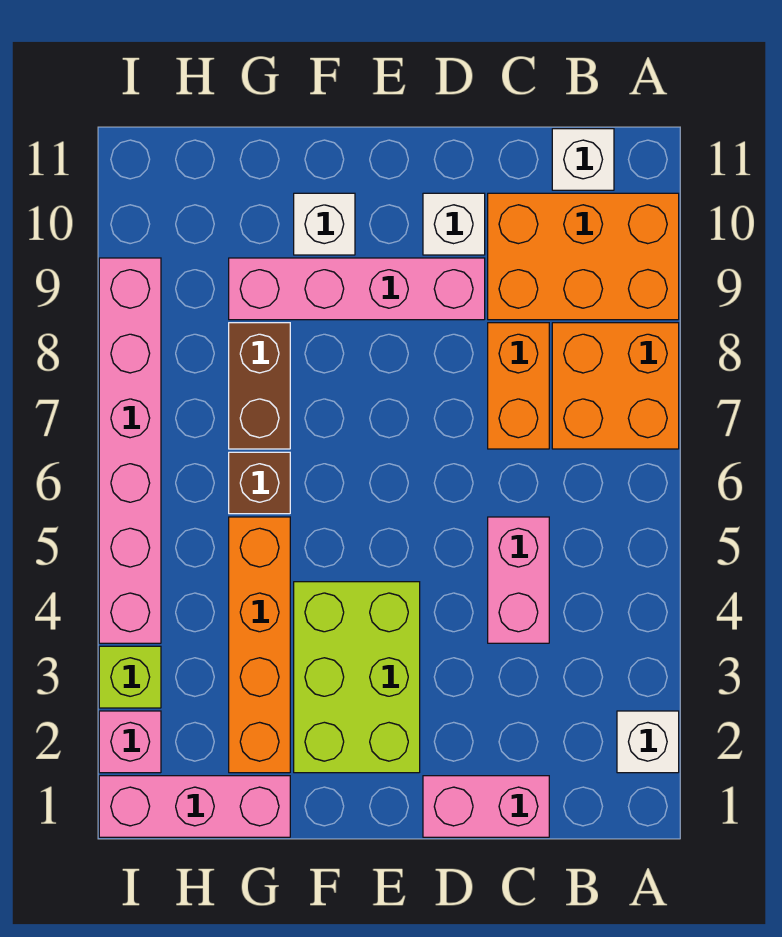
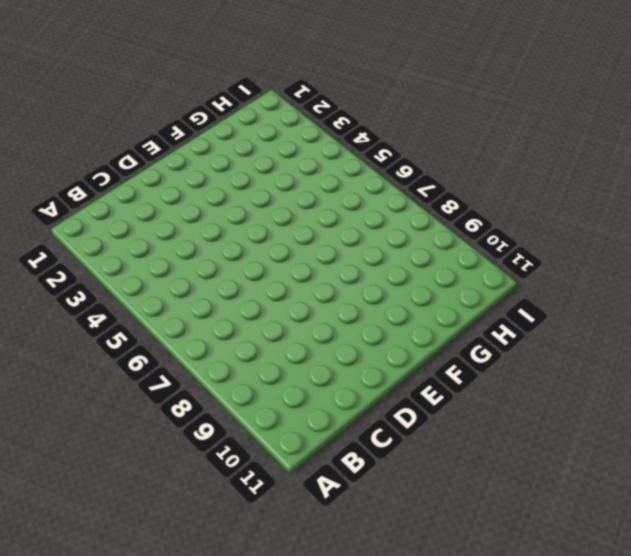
none -> white 1x1 brick [617,711,679,773]
none -> orange 2x2 brick [552,323,679,449]
none -> orange 2x3 brick [488,193,679,320]

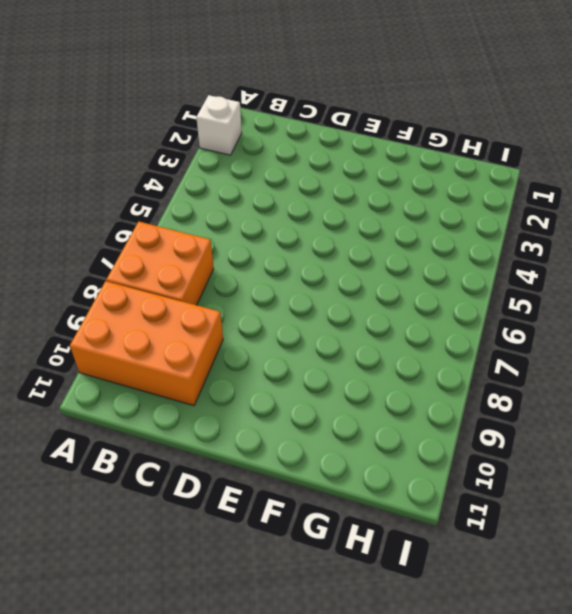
none -> white 1x1 brick [552,129,614,190]
none -> pink 1x2 brick [423,776,549,837]
none -> pink 1x2 brick [488,517,549,643]

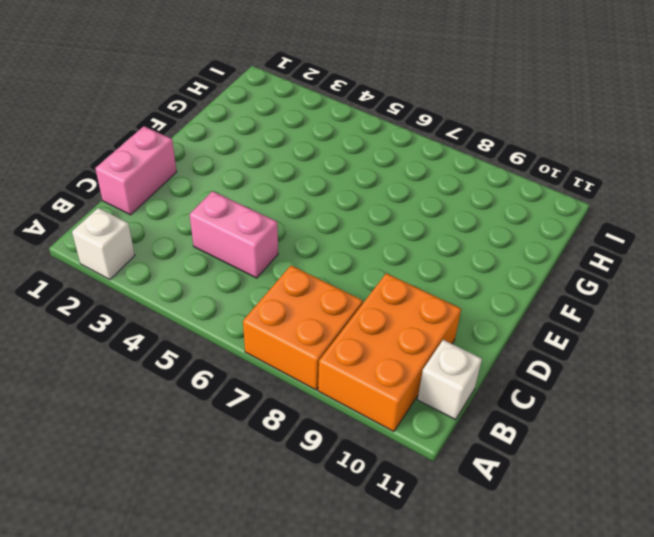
none -> orange 1x2 brick [488,323,549,449]
none -> pink 1x4 brick [229,258,485,320]
none -> white 1x1 brick [423,193,485,255]

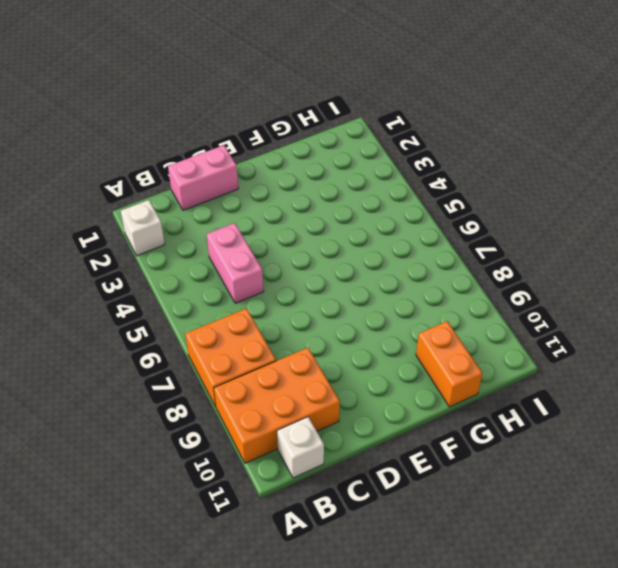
orange 1x2 brick [416,321,482,407] -> orange 1x2 brick moved to [488,323,549,449]
none -> pink 1x4 brick [229,258,485,320]
none -> white 1x1 brick [423,193,485,255]
none -> lime 2x3 brick [294,582,420,773]

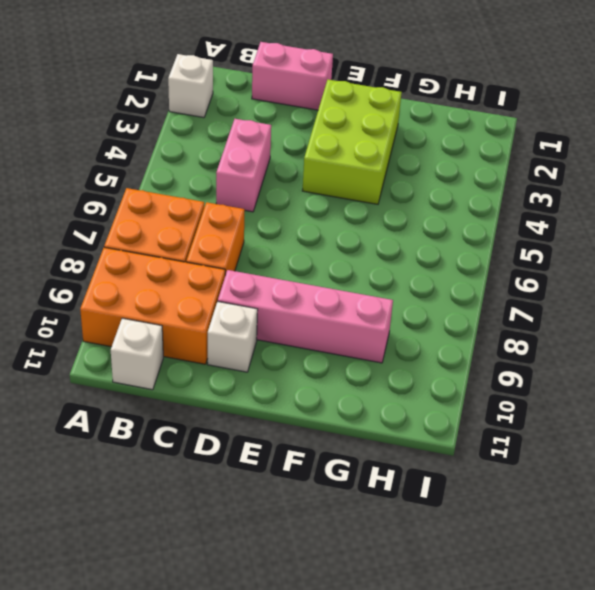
none -> white 1x1 brick [294,193,355,255]
none -> pink 1x3 brick [99,776,290,837]
none -> orange 1x4 brick [229,517,290,773]

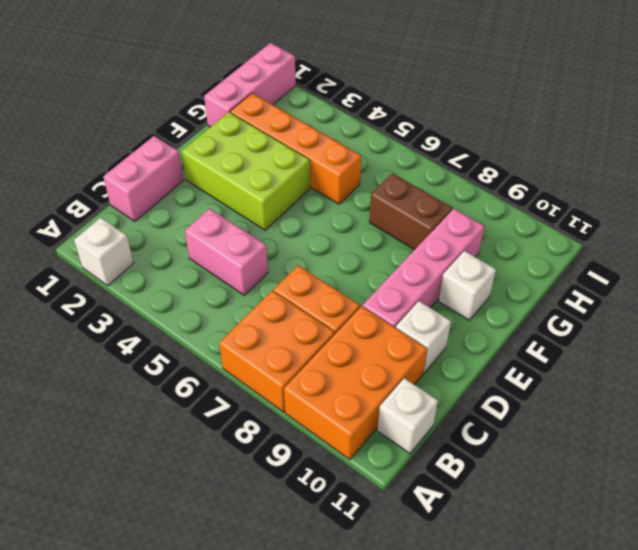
none -> brown 1x1 brick [229,452,290,514]
none -> pink 1x1 brick [99,711,161,773]
none -> lime 1x1 brick [99,646,161,708]

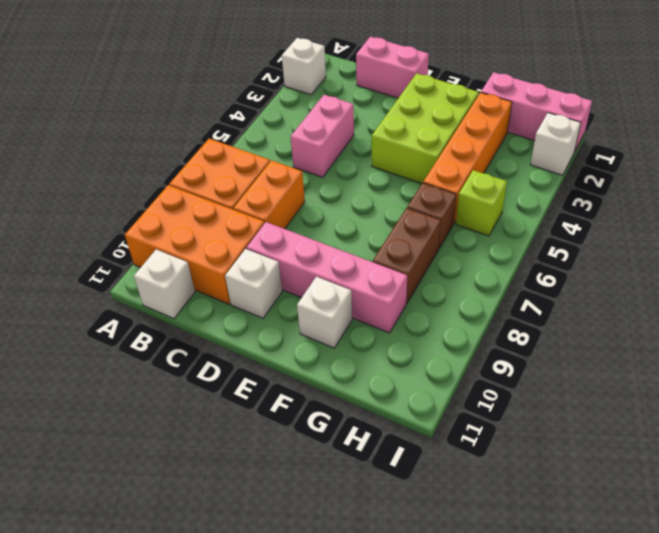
lime 1x1 brick [456,170,507,236] -> lime 1x1 brick moved to [99,646,161,708]
white 1x1 brick [530,113,581,175] -> pink 1x1 brick [99,711,161,773]
none -> pink 1x6 brick [99,258,161,643]

